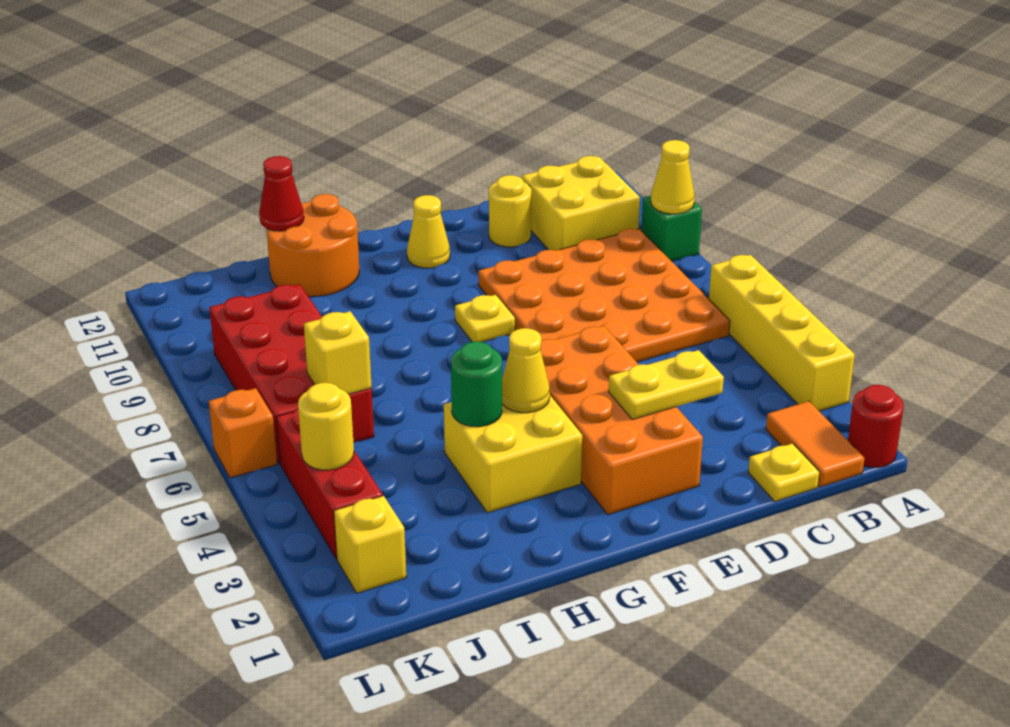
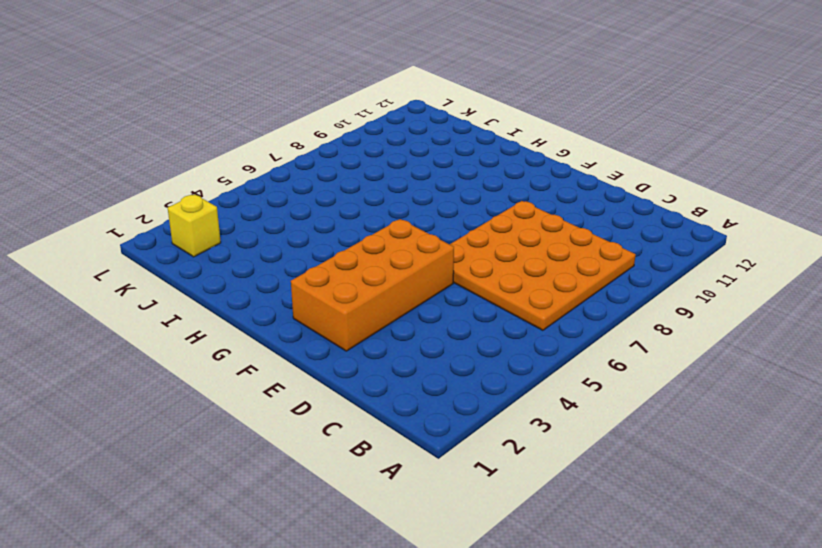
none -> red 1x1 round brick [848,385,904,467]
none -> yellow 1x4 brick [709,255,855,411]
none -> green 1x1 brick [641,196,702,261]

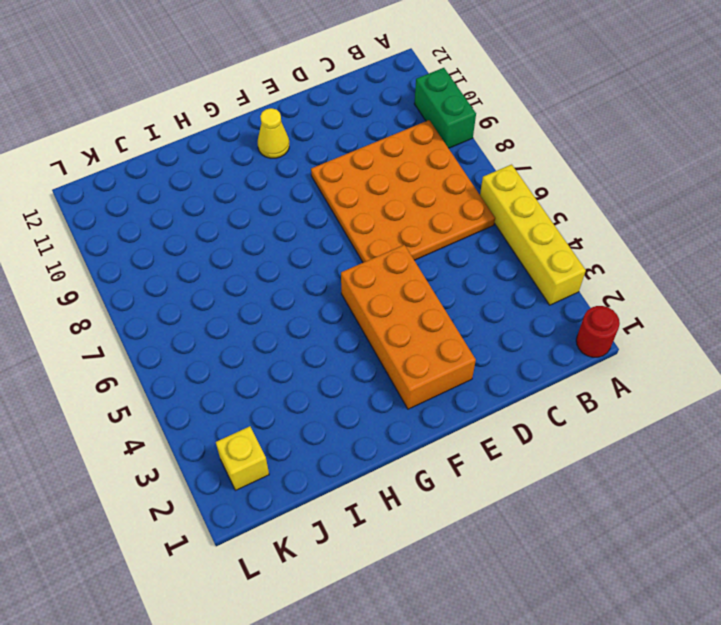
green 1x2 brick [414,68,476,148] -> green 1x1 brick [641,196,702,261]
none -> orange 1x2 tile [766,401,864,487]
none -> yellow 2x2 brick [522,156,640,251]
none -> yellow 1x1 plate [748,443,820,501]

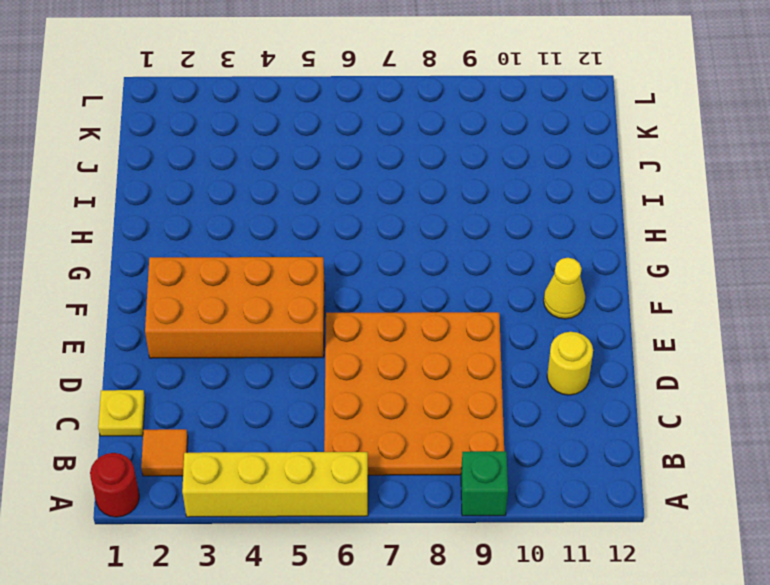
orange 1x1 tile [141,429,188,476] -> orange 1x2 tile [766,401,864,487]
none -> yellow 2x2 brick [522,156,640,251]
none -> yellow 1x1 plate [455,295,515,342]
none -> yellow 2x2 brick [444,396,582,513]

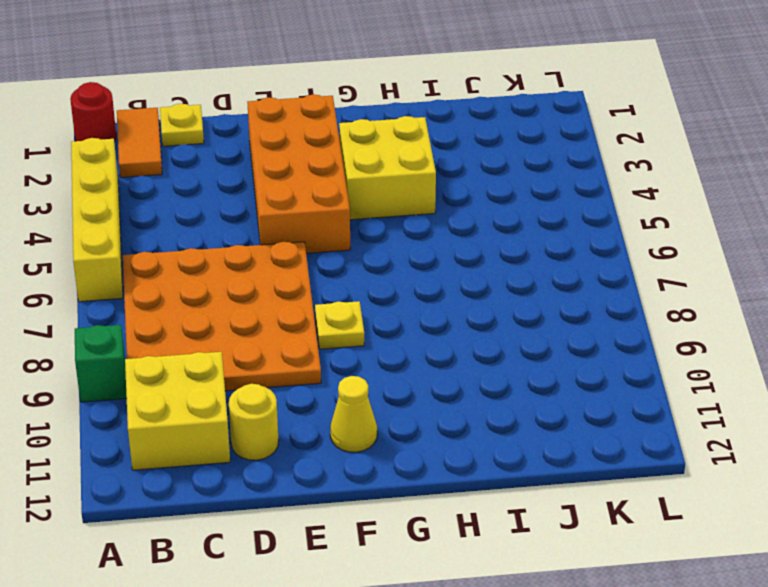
none -> orange 2x2 round brick [266,194,359,297]
none -> red 2x4 brick [209,284,374,463]
none -> yellow 1x1 brick [334,496,406,593]

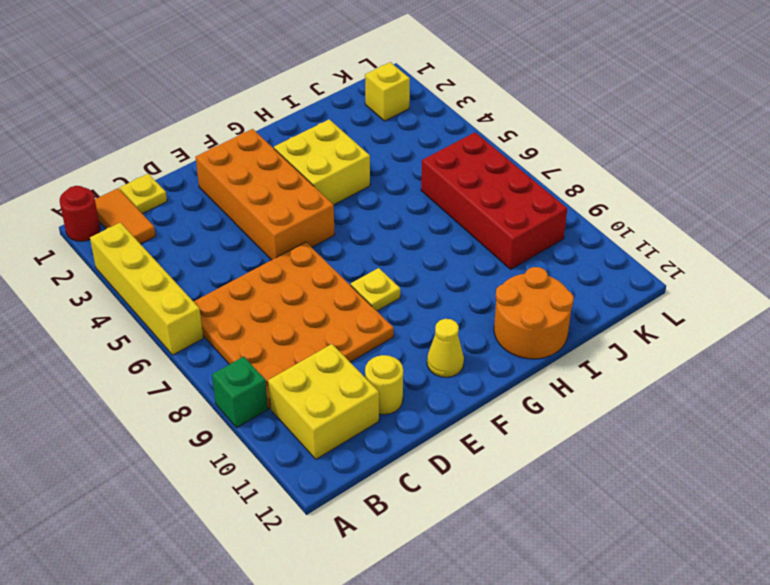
none -> red 1x3 brick [276,408,383,559]
none -> orange 1x1 brick [209,388,277,478]
none -> yellow 1x1 cone [651,140,695,214]

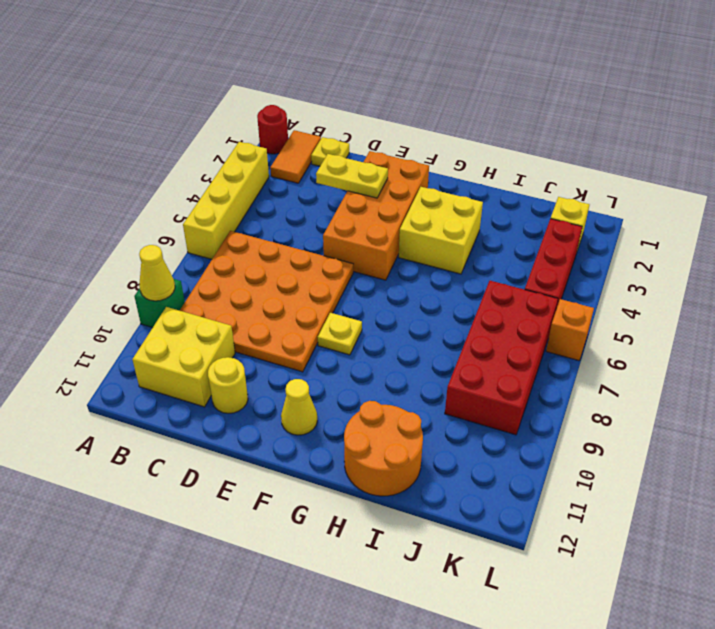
none -> yellow 1x1 cone [502,328,550,413]
none -> green 1x1 round brick [451,342,502,427]
none -> red 1x1 cone [259,156,304,231]

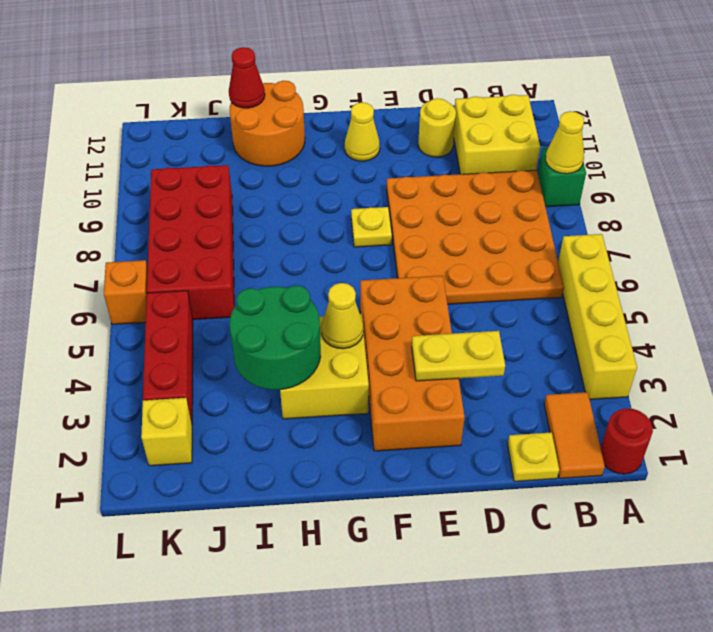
green 2x2 round brick [229,286,321,390] -> green 1x1 round brick [451,342,502,427]
none -> yellow 1x1 brick [304,311,372,394]
none -> yellow 1x1 round brick [298,383,354,470]

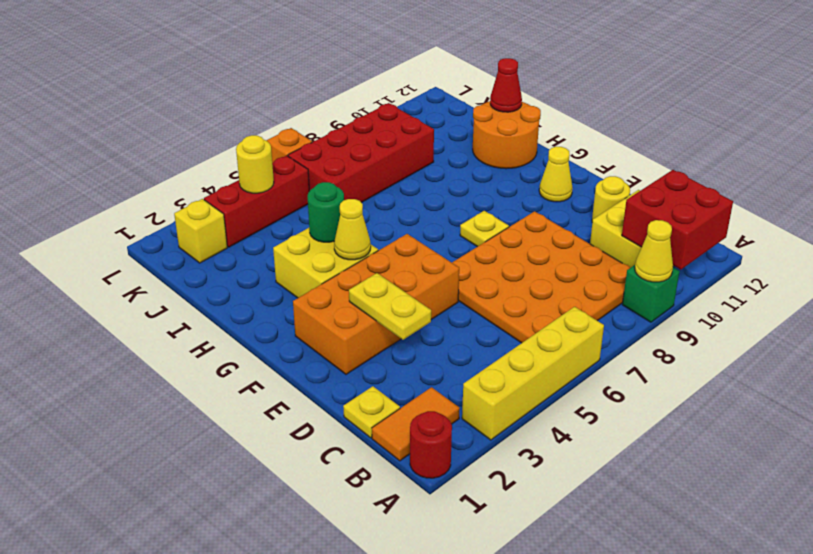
red 2x2 brick [622,170,733,270] -> none
none -> yellow 1x1 brick [304,311,372,394]

